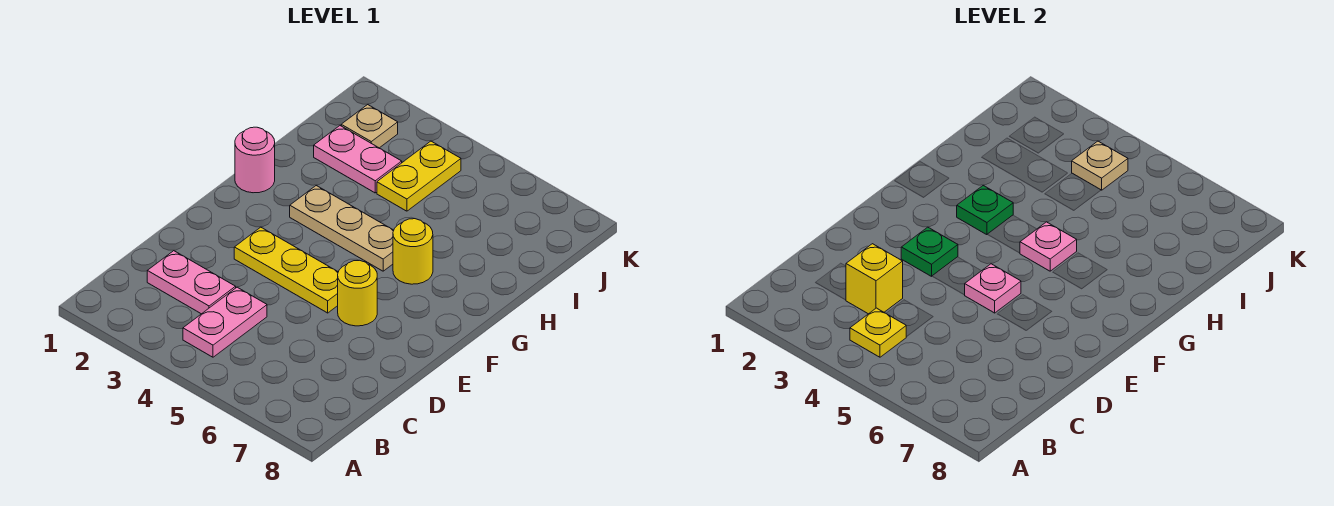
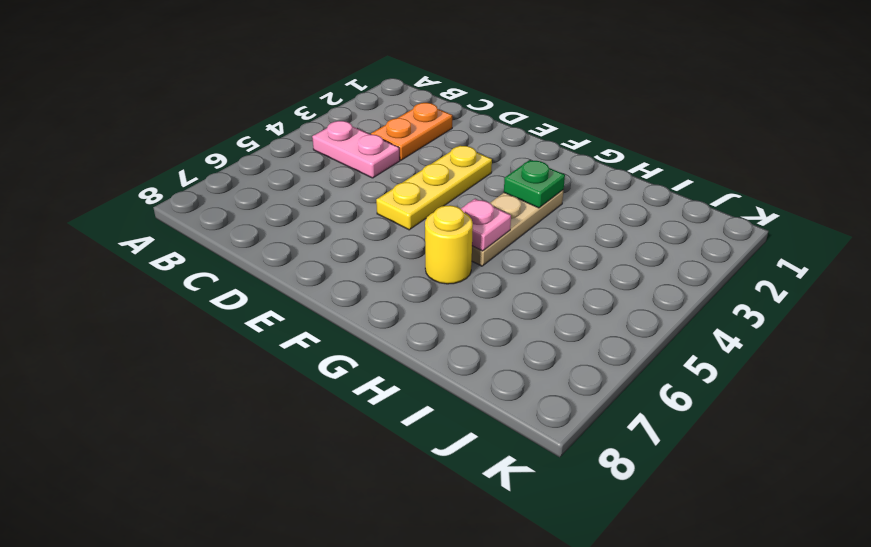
orange 1x2 plate [371,103,452,160] -> pink 1x2 plate [147,251,236,314]
none -> yellow 1x1 round brick [338,260,377,326]
none -> pink 1x1 round brick [235,127,275,193]
none -> pink 1x2 plate [314,126,402,193]

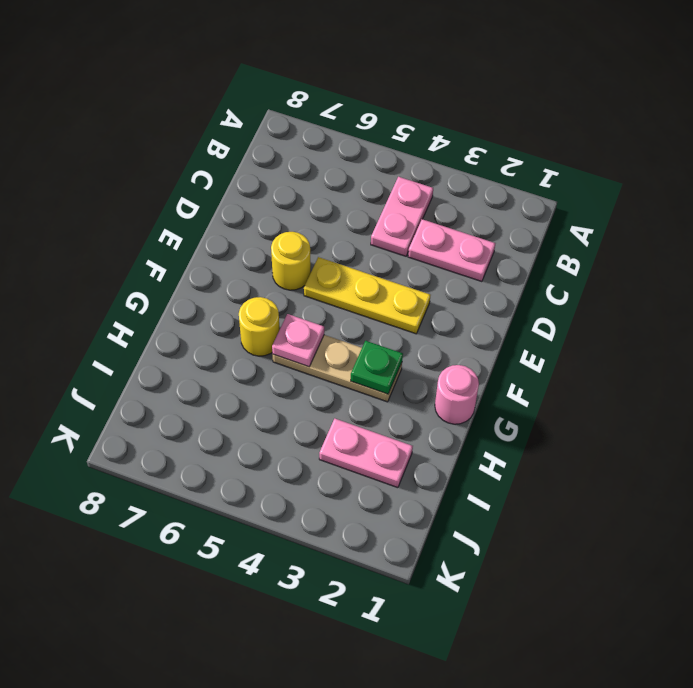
none -> yellow 1x2 plate [377,141,461,211]
none -> tan 1x1 plate [341,105,398,148]
none -> yellow 1x1 plate [850,308,906,357]

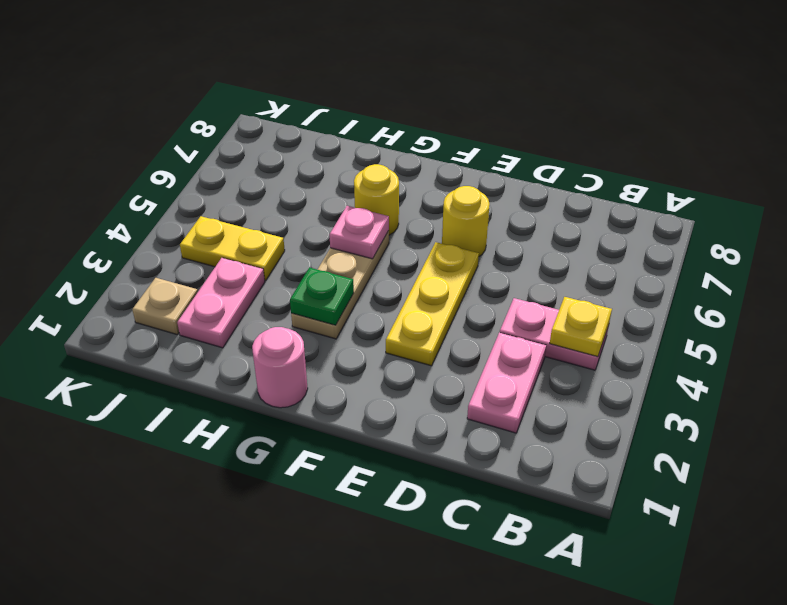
none -> yellow 1x1 brick [846,244,903,314]
none -> green 1x1 plate [901,227,958,276]
none -> pink 1x1 plate [965,264,1021,313]

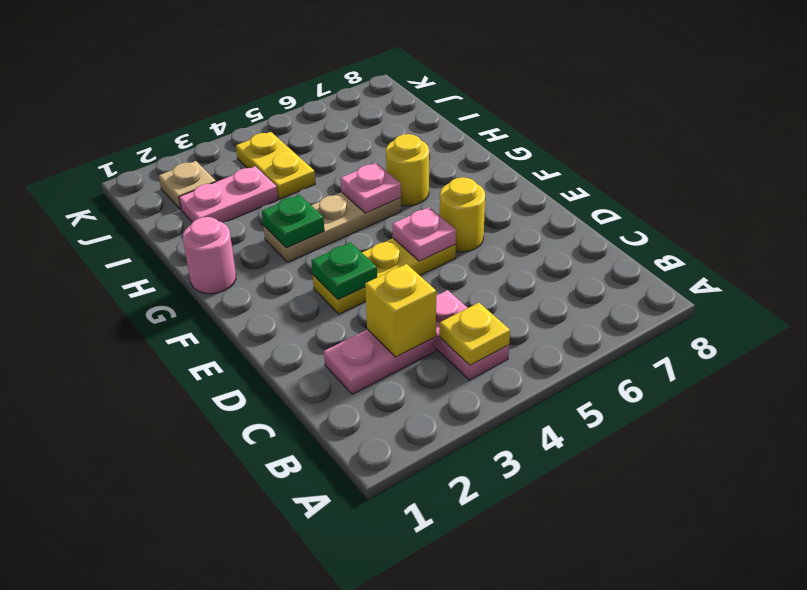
none -> tan 1x1 plate [1072,141,1128,190]

